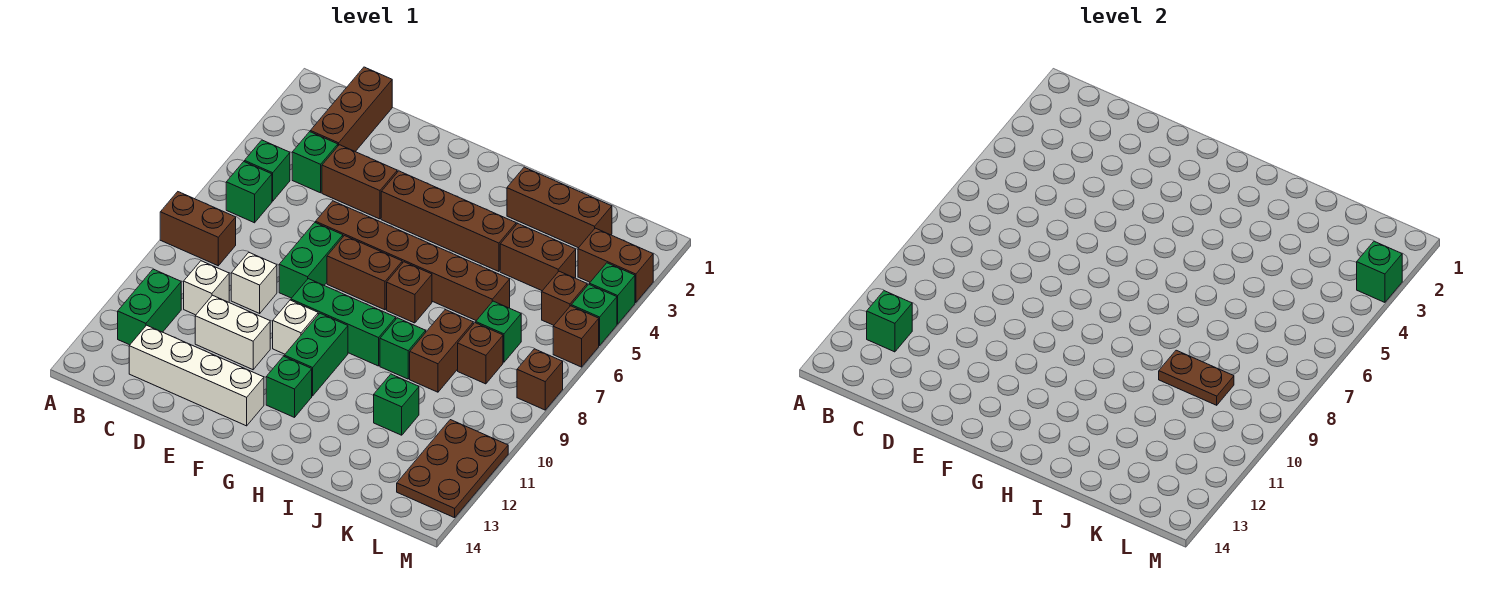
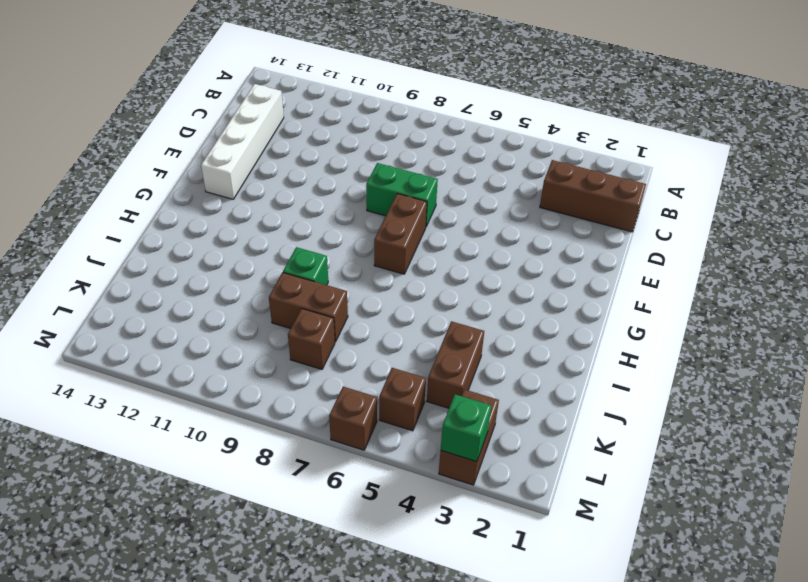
none -> brown 1x2 brick [160,192,236,266]
none -> green 1x1 brick [245,140,290,201]
none -> green 1x1 brick [226,162,272,223]
none -> green 1x2 brick [118,269,181,345]

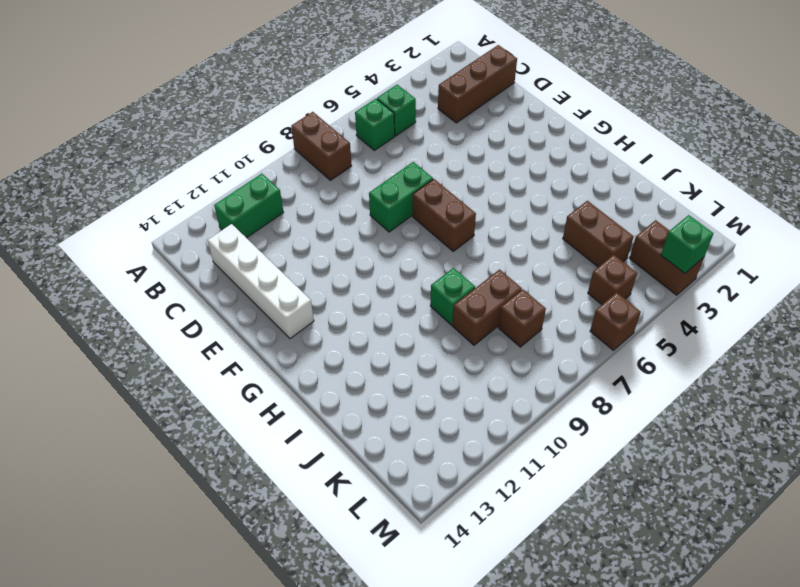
none -> green 1x1 brick [292,132,338,193]
none -> white 1x1 brick [184,261,229,315]
none -> brown 1x2 brick [322,145,397,219]
none -> white 1x1 brick [231,253,277,313]

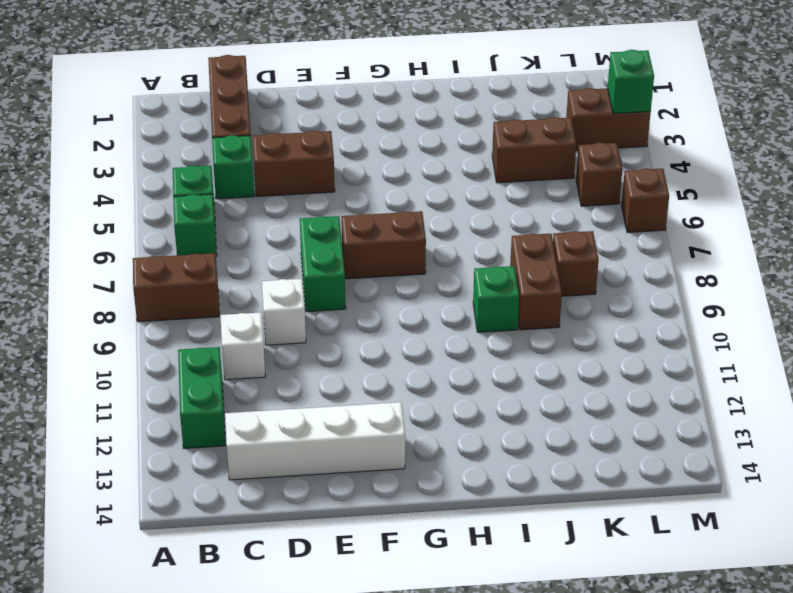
none -> white 1x2 brick [195,295,270,370]
none -> brown 1x6 brick [316,201,510,321]
none -> brown 1x4 brick [381,171,516,272]
none -> green 1x3 brick [291,279,396,366]

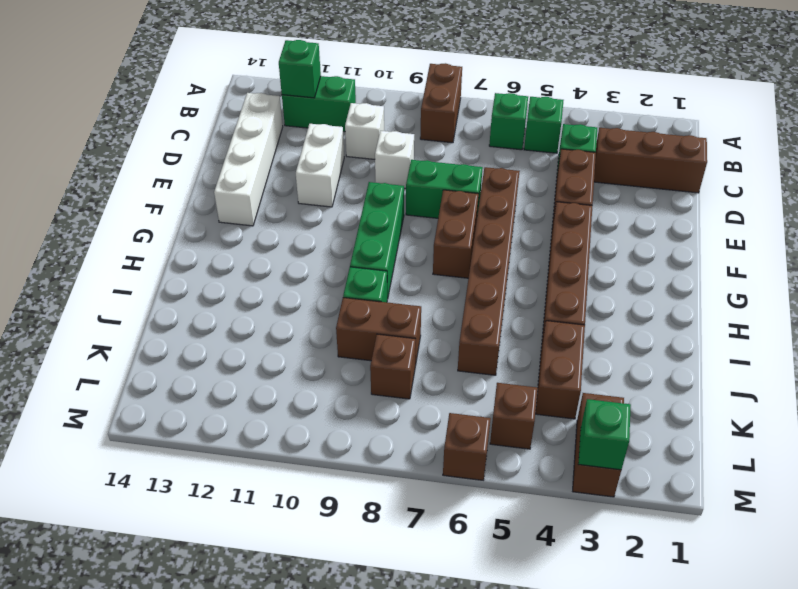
none -> white 1x1 brick [273,300,318,354]
none -> green 1x2 brick [284,313,348,396]
none -> green 1x1 brick [266,356,312,417]
none -> brown 1x1 brick [387,262,432,323]

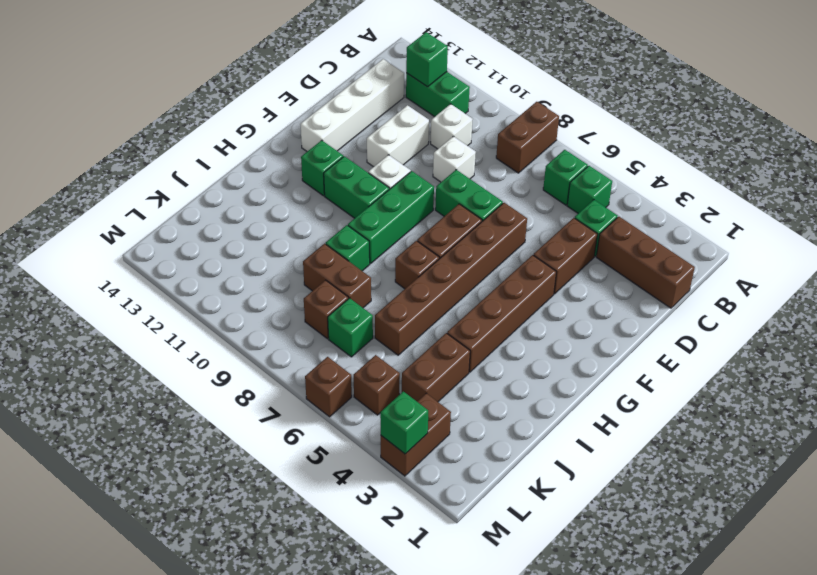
none -> brown 1x3 brick [507,167,612,248]
none -> green 1x1 brick [374,374,419,435]
none -> brown 2x3 plate [397,420,508,518]
none -> green 1x1 brick [590,263,635,324]

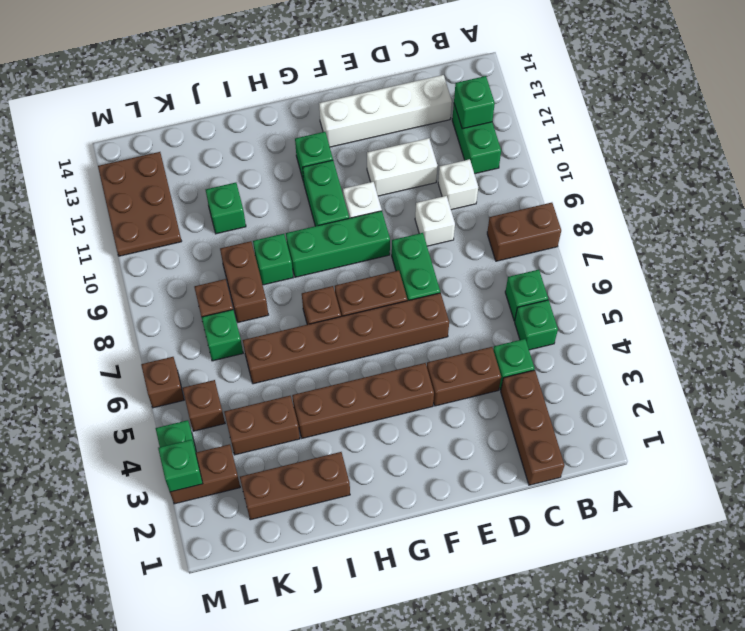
none -> green 1x1 brick [571,284,617,345]
none -> brown 1x1 brick [517,349,563,410]
none -> brown 1x2 plate [1159,350,1234,405]

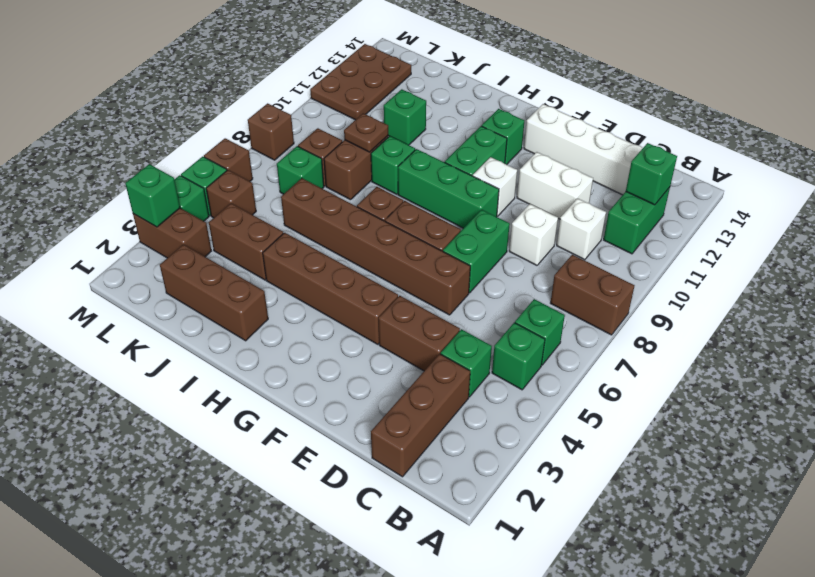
brown 1x1 plate [344,113,388,152] -> brown 1x2 plate [1159,350,1234,405]

